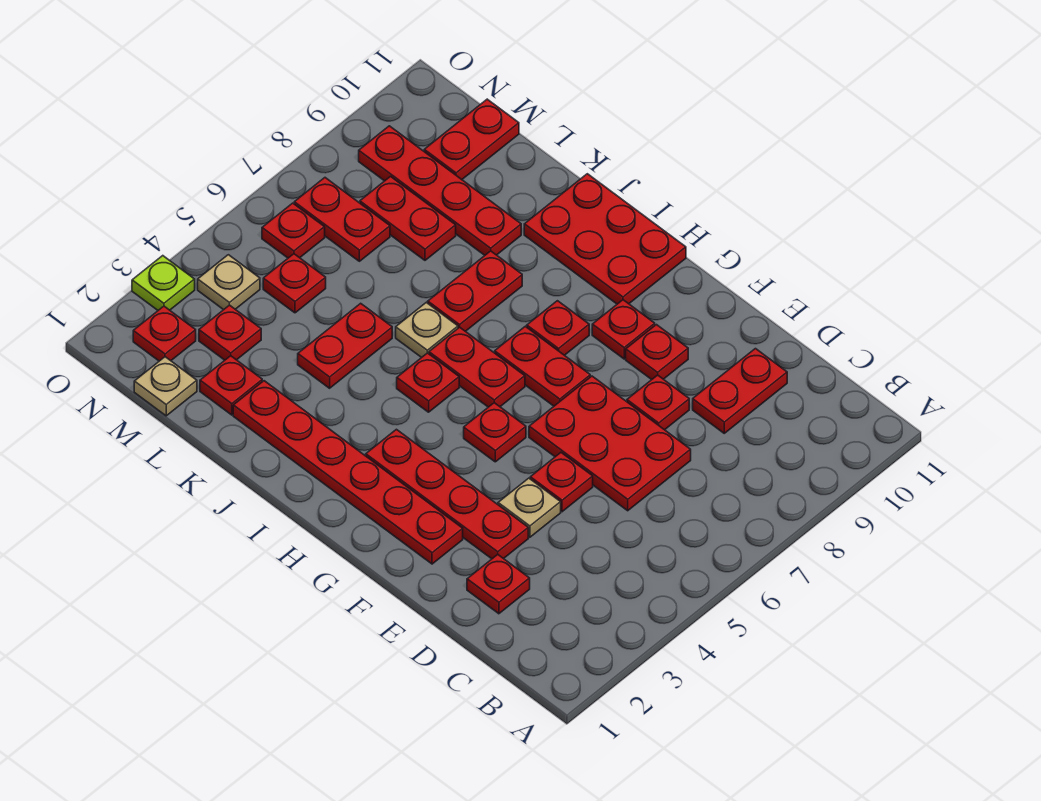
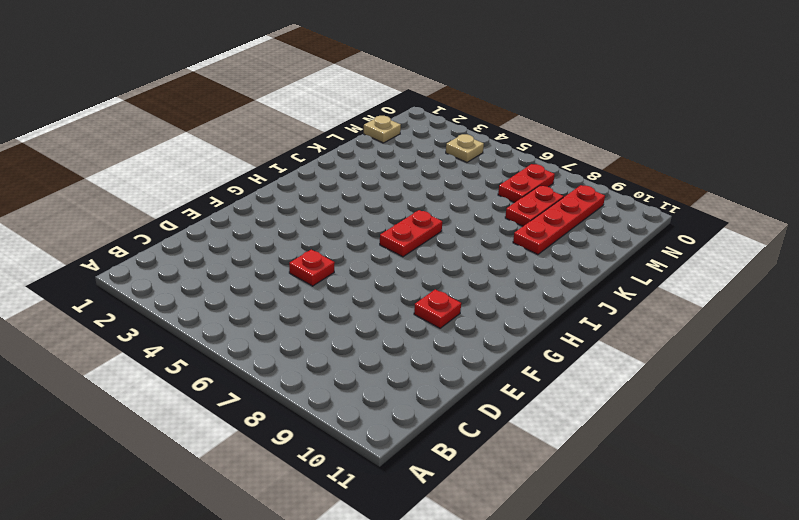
none -> red 1x1 plate [467,555,530,614]
none -> red 2x3 plate [529,376,691,511]
none -> red 1x2 plate [693,349,787,433]
none -> red 1x4 plate [366,429,528,559]

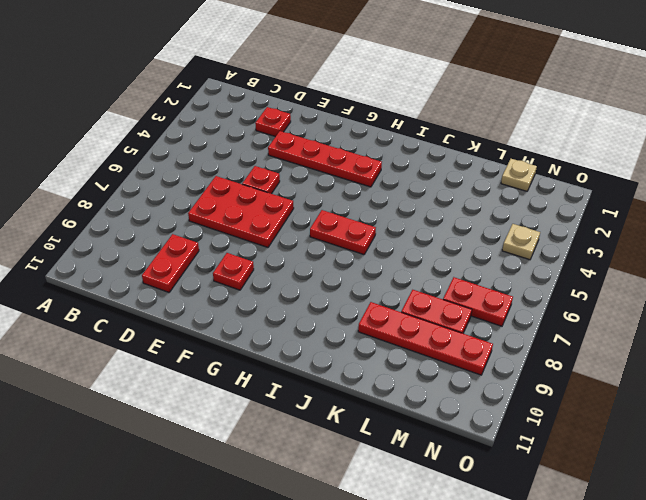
none -> tan 1x1 plate [498,478,561,537]
none -> red 1x1 plate [627,375,689,430]
none -> red 1x6 plate [233,381,463,564]
none -> red 1x1 plate [464,403,526,462]

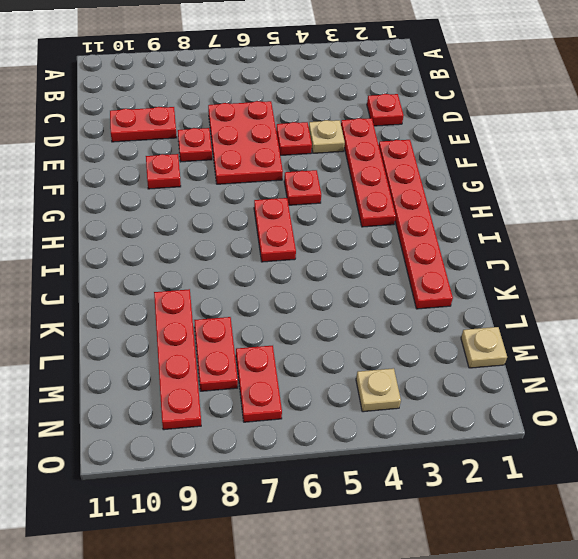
none -> red 1x2 plate [495,326,590,406]
none -> red 1x1 plate [592,300,655,359]
none -> red 1x1 plate [527,301,589,355]
none -> red 2x3 plate [524,174,686,304]

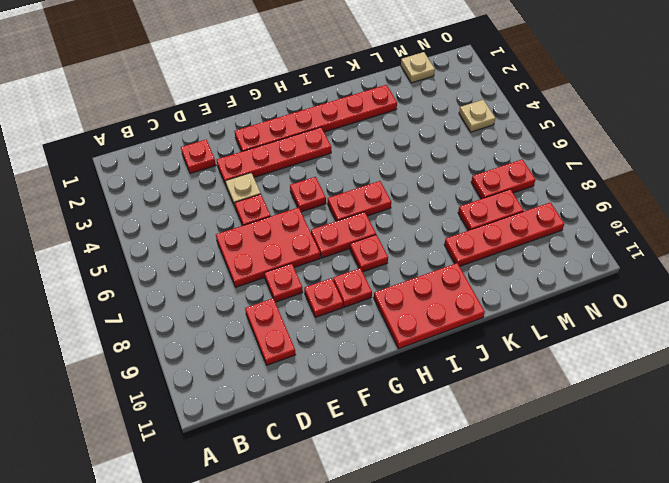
none -> red 1x1 plate [397,353,459,412]
none -> tan 1x1 plate [396,302,458,358]
none -> red 1x2 plate [428,251,522,331]
none -> red 1x2 plate [298,303,392,388]

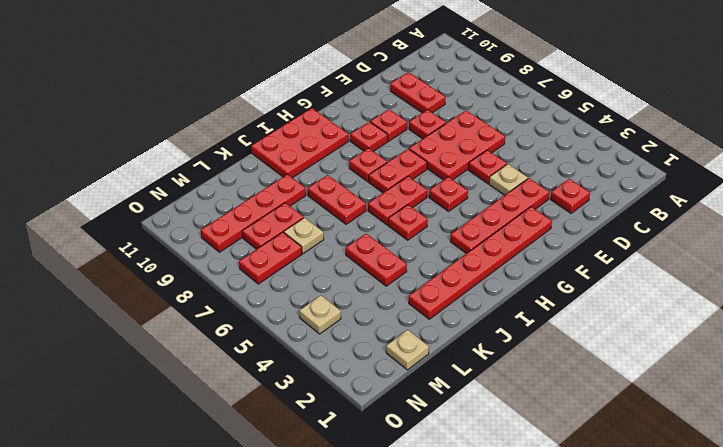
tan 1x1 plate [284,218,324,254] -> tan 1x1 plate moved to [396,302,458,358]
none -> red 1x1 plate [200,356,262,415]
none -> red 1x1 plate [199,305,261,360]
none -> red 1x1 plate [263,254,326,313]
none -> red 1x2 plate [424,99,519,179]

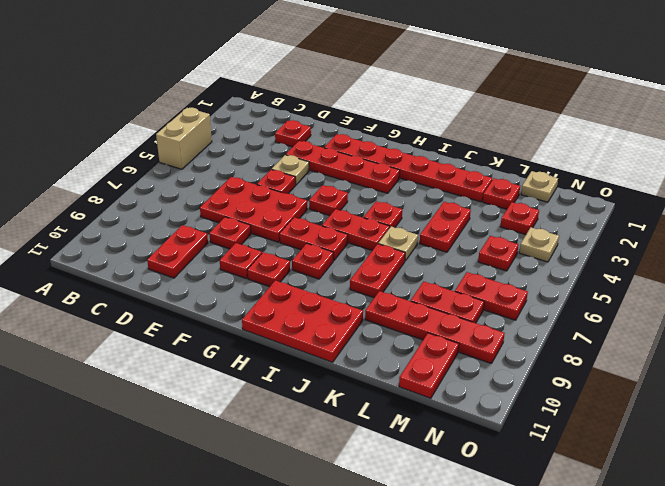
tan 1x2 brick [156,108,212,169] -> none
none -> red 1x1 plate [133,306,196,361]
none -> red 1x1 plate [262,203,325,258]
none -> lime 1x1 plate [132,256,195,310]

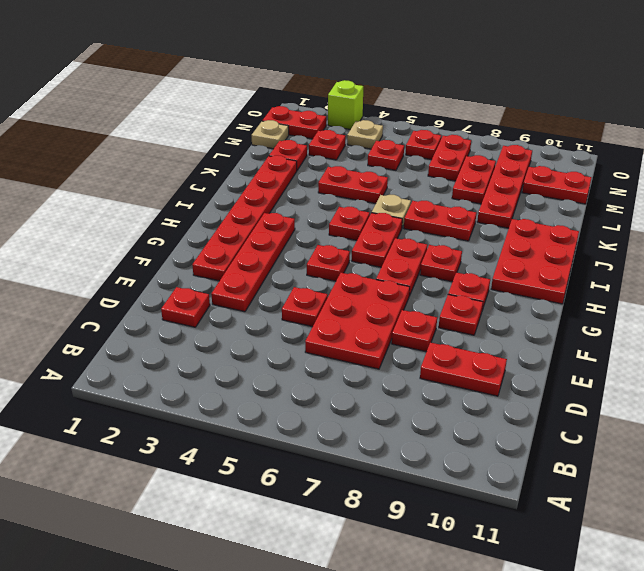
red 1x2 plate [262,106,326,139] -> red 1x1 plate [133,306,196,361]
lime 1x1 brick [328,80,363,129] -> lime 1x1 plate [132,256,195,310]
none -> tan 1x1 plate [498,478,561,537]

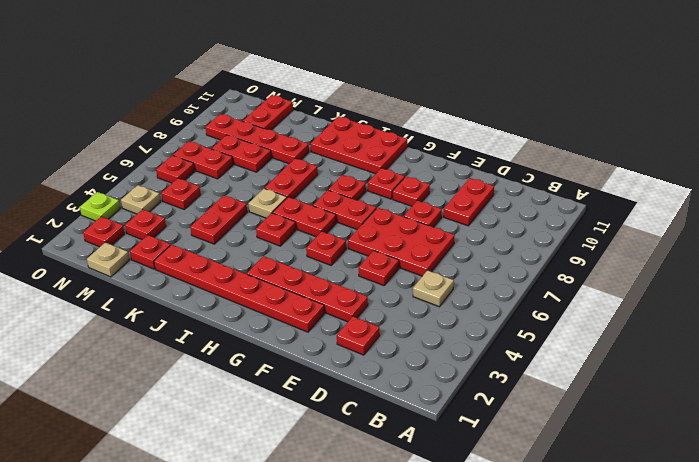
tan 1x1 plate [413,270,454,307] -> tan 1x1 plate moved to [498,478,561,537]

